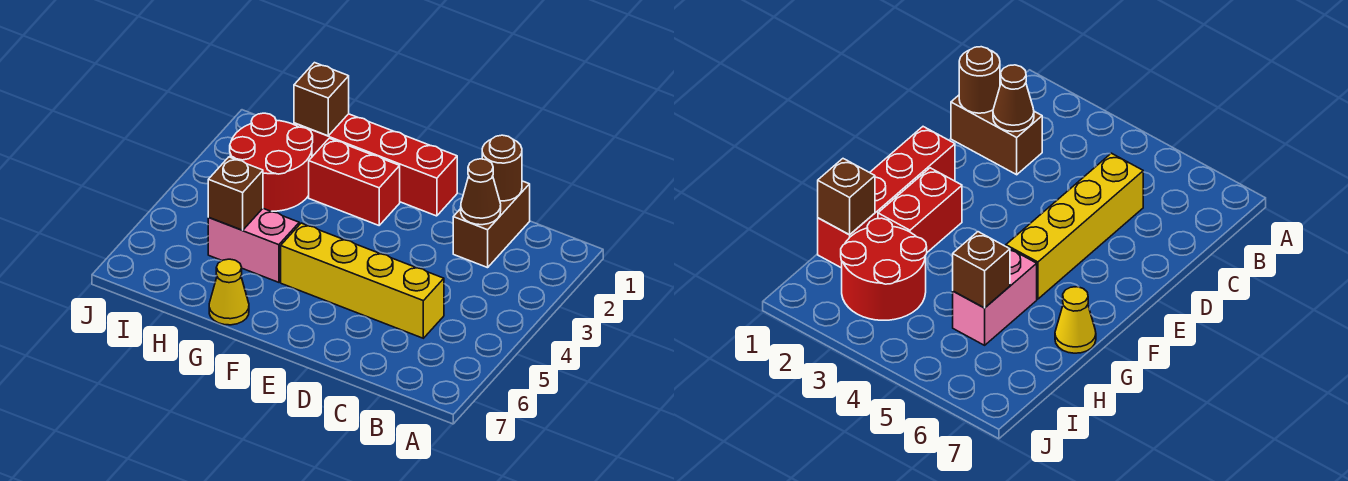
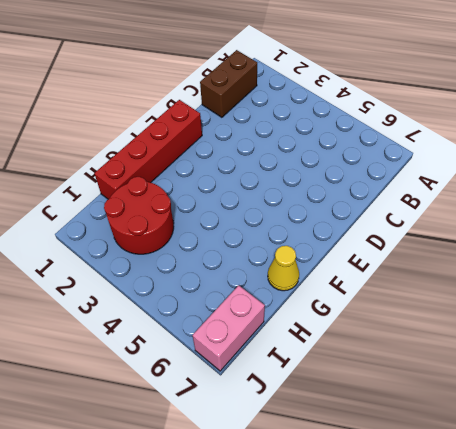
brown 1x2 brick [200,50,257,117] -> brown 1x2 brick turned to [453,181,530,268]
pink 1x2 brick [192,285,265,371] -> pink 1x2 brick moved to [208,208,299,282]
none -> yellow 1x4 brick [281,223,444,338]
none -> red 1x2 brick [309,138,400,225]

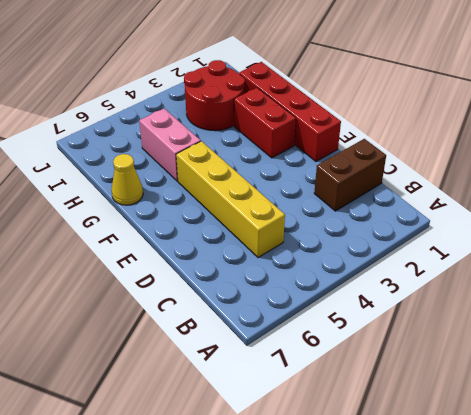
none -> brown 1x1 round brick [482,135,522,201]
none -> brown 1x1 cone [461,159,501,225]

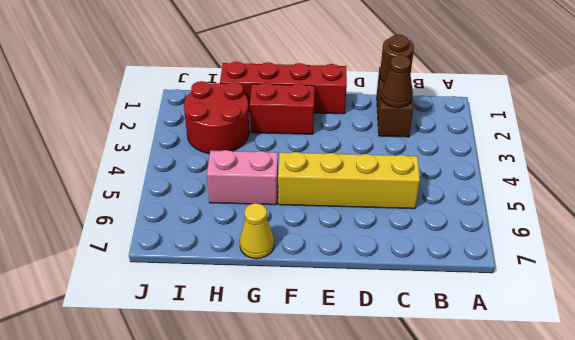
none -> brown 1x1 brick [294,63,349,136]
none -> brown 1x1 brick [208,157,263,230]

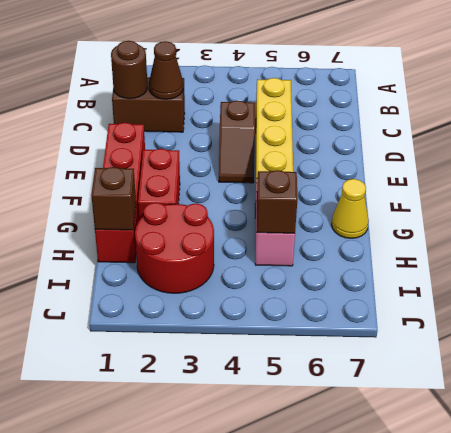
brown 1x2 slope [219,101,255,183] -> none

